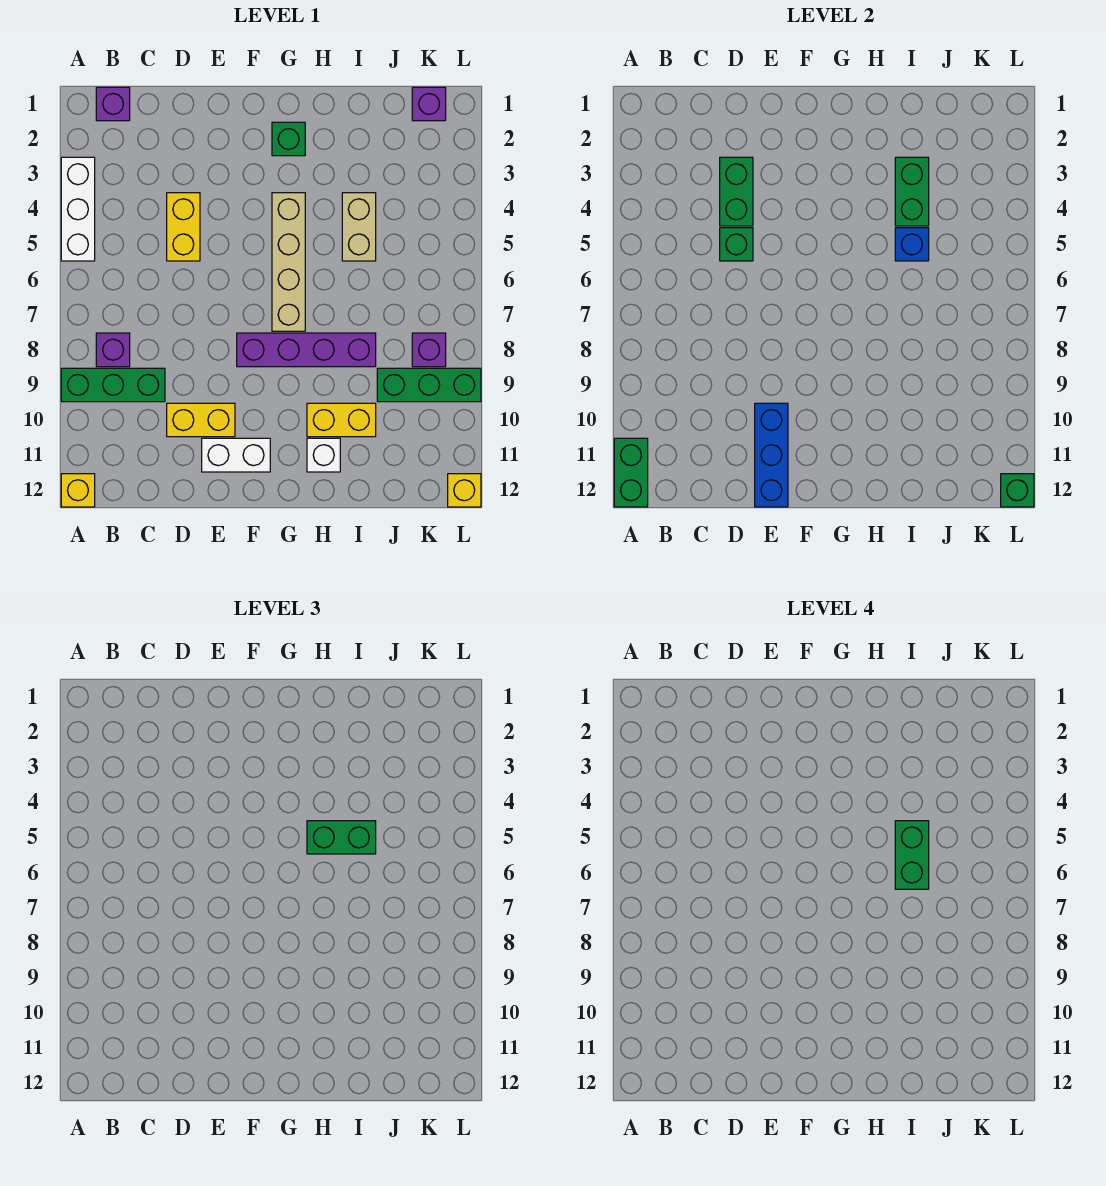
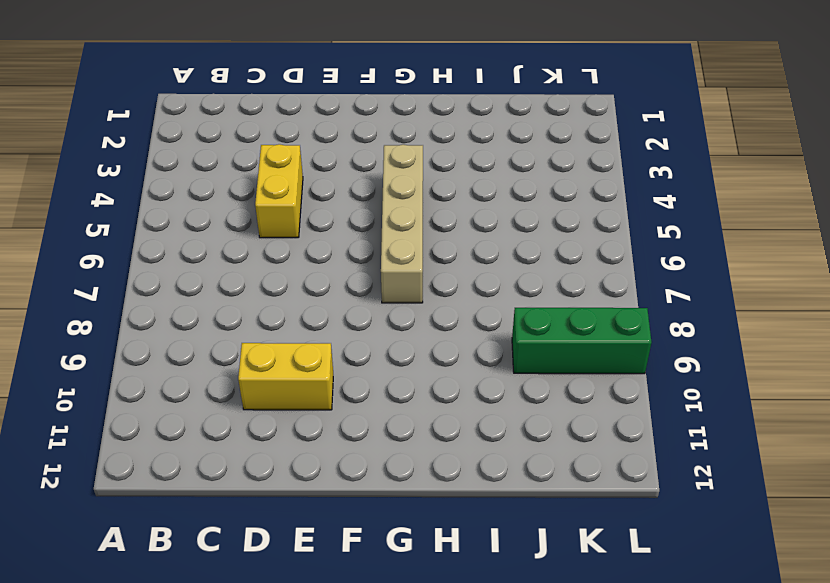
none -> white 1x3 brick [61,157,95,261]
none -> green 1x3 brick [61,368,165,402]
none -> yellow 1x1 brick [61,474,95,507]

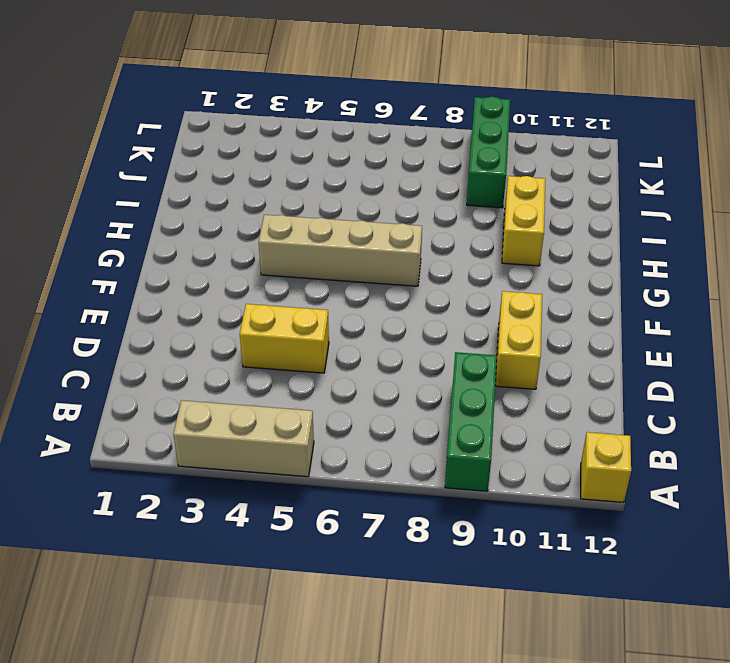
tan 1x3 brick [173,400,314,477] -> white 1x3 brick [61,157,95,261]
none -> purple 1x1 brick [96,87,130,121]
none -> purple 1x1 brick [96,333,130,367]
none -> white 1x2 brick [202,438,270,472]

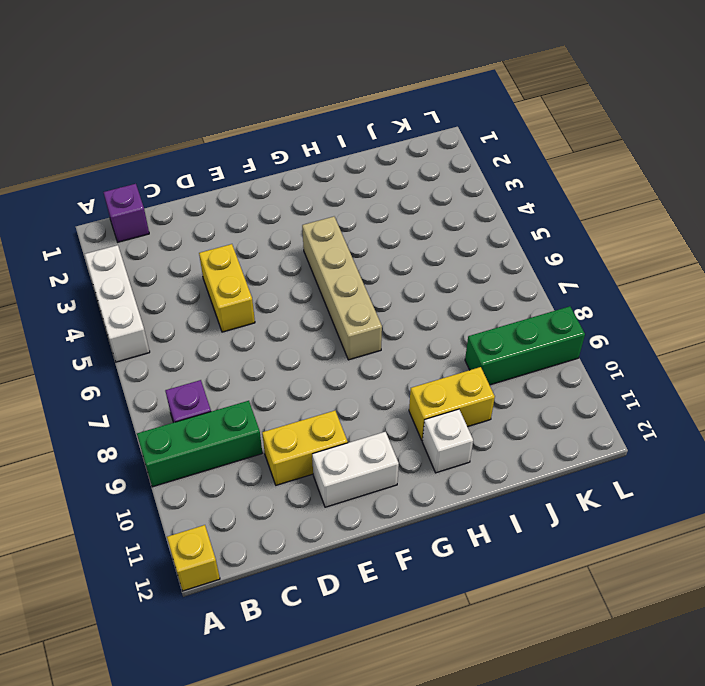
none -> purple 1x4 brick [237,333,376,367]
none -> green 1x1 brick [272,122,305,156]
none -> tan 1x2 brick [342,193,376,261]

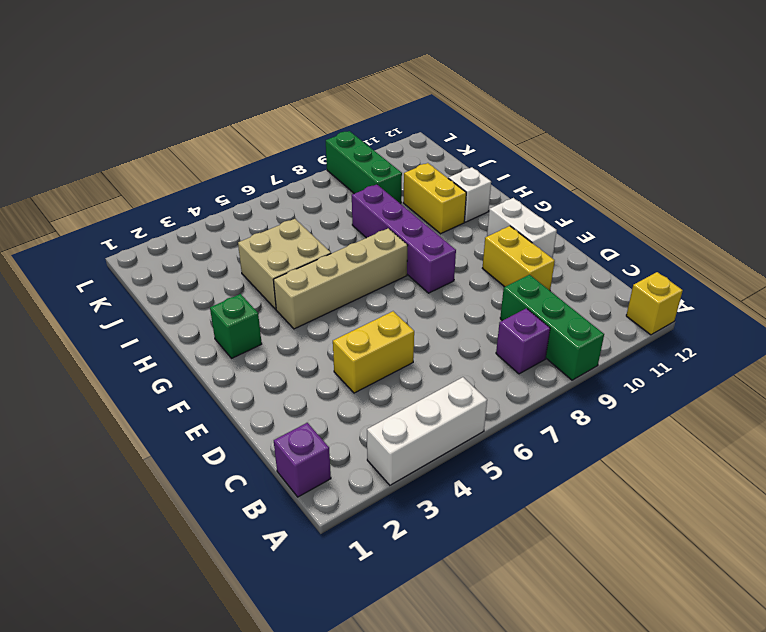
tan 2x2 brick [238,219,331,309] -> tan 1x2 brick [342,193,376,261]
none -> purple 1x1 brick [412,87,446,121]
none -> purple 1x1 brick [412,333,446,367]
none -> yellow 1x1 brick [448,474,481,507]

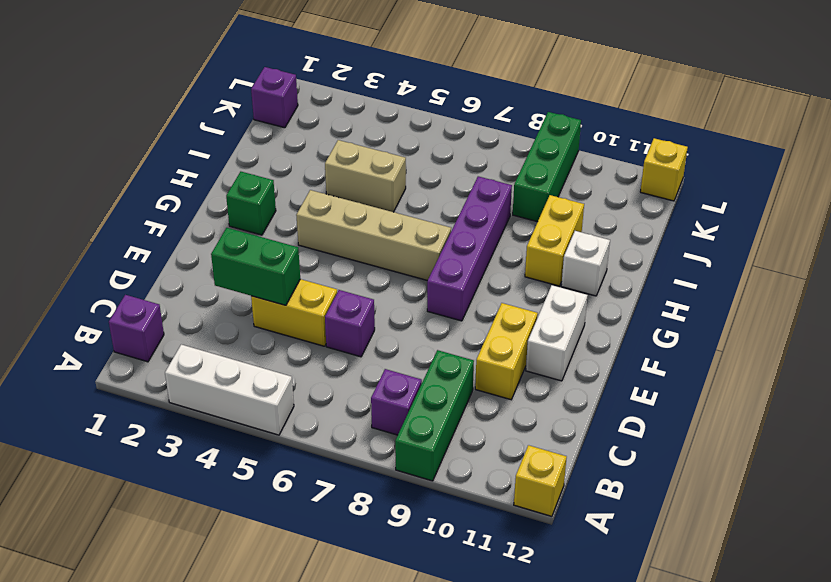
purple 1x1 brick [325,290,375,357] -> purple 1x1 brick moved to [412,333,446,367]
none -> green 1x2 brick [614,438,648,507]
none -> green 1x1 brick [720,228,753,261]
none -> blue 1x3 brick [755,403,788,507]

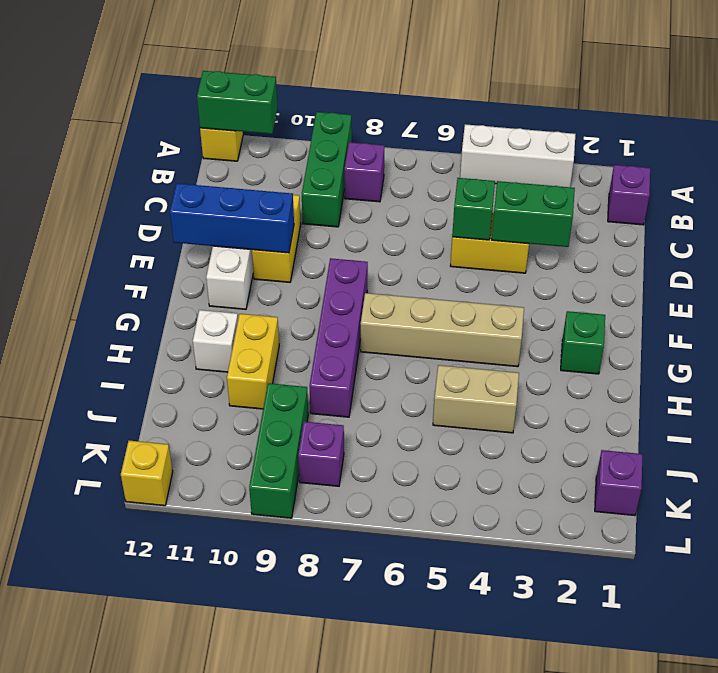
none -> green 1x2 brick [895,157,929,226]
none -> blue 1x1 brick [895,228,929,261]
none -> green 1x1 brick [1001,474,1034,507]

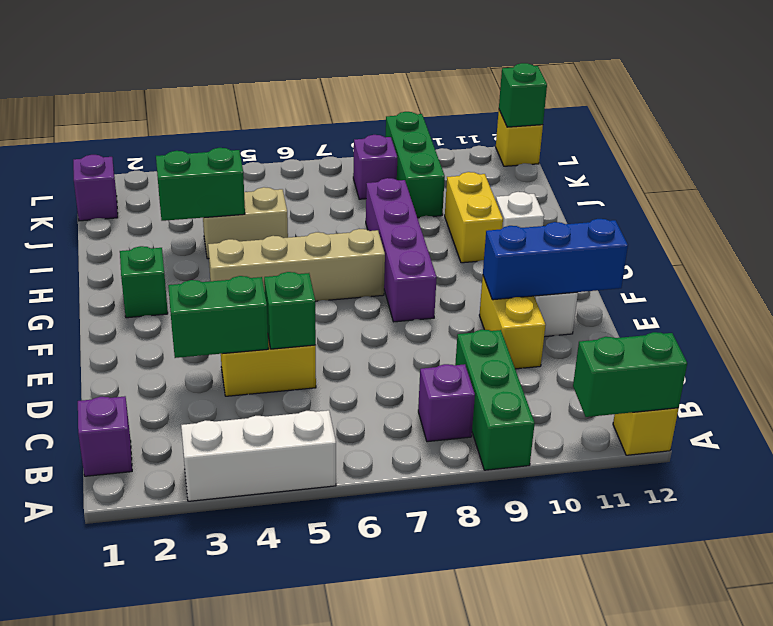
none -> blue 1x1 brick [895,228,929,261]
none -> green 1x2 brick [307,821,376,854]
none -> green 1x2 brick [895,821,929,889]

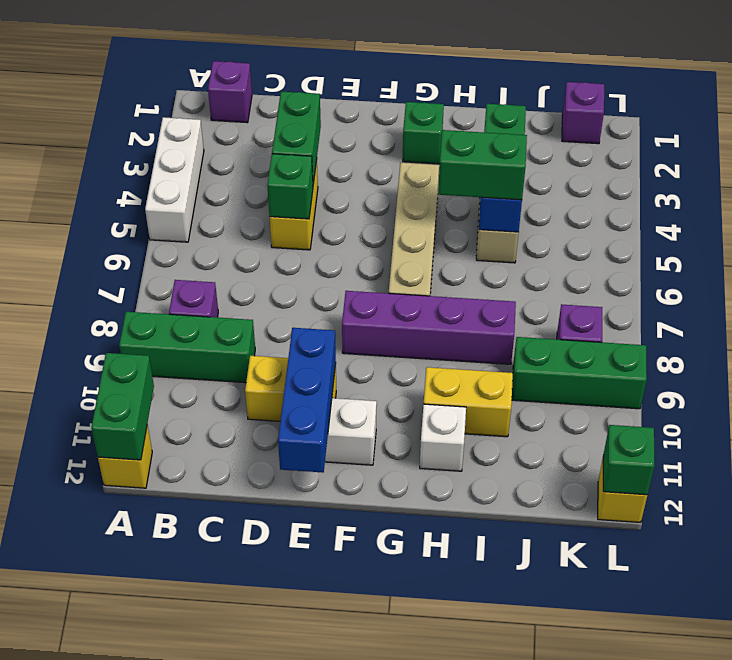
none -> green 1x2 brick [895,821,929,889]

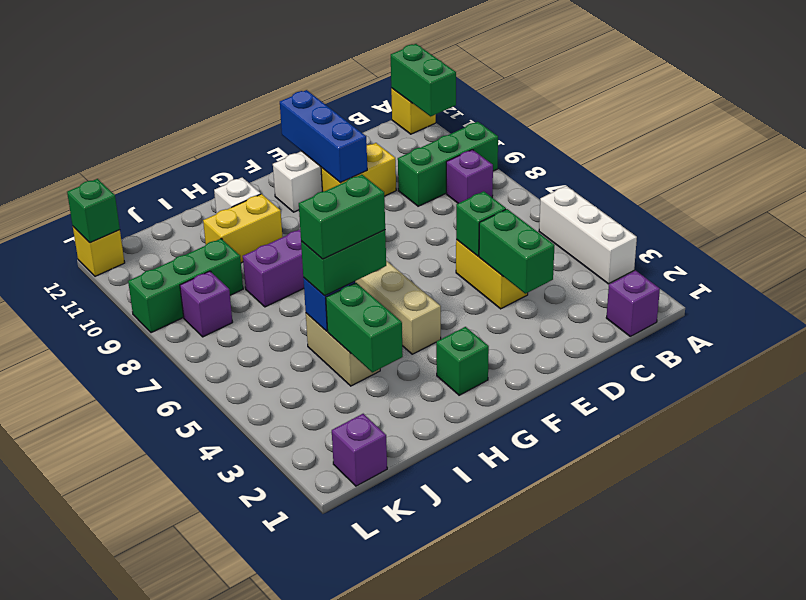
green 1x2 brick [299,175,385,259] -> green 1x2 brick turned to [895,821,929,889]

